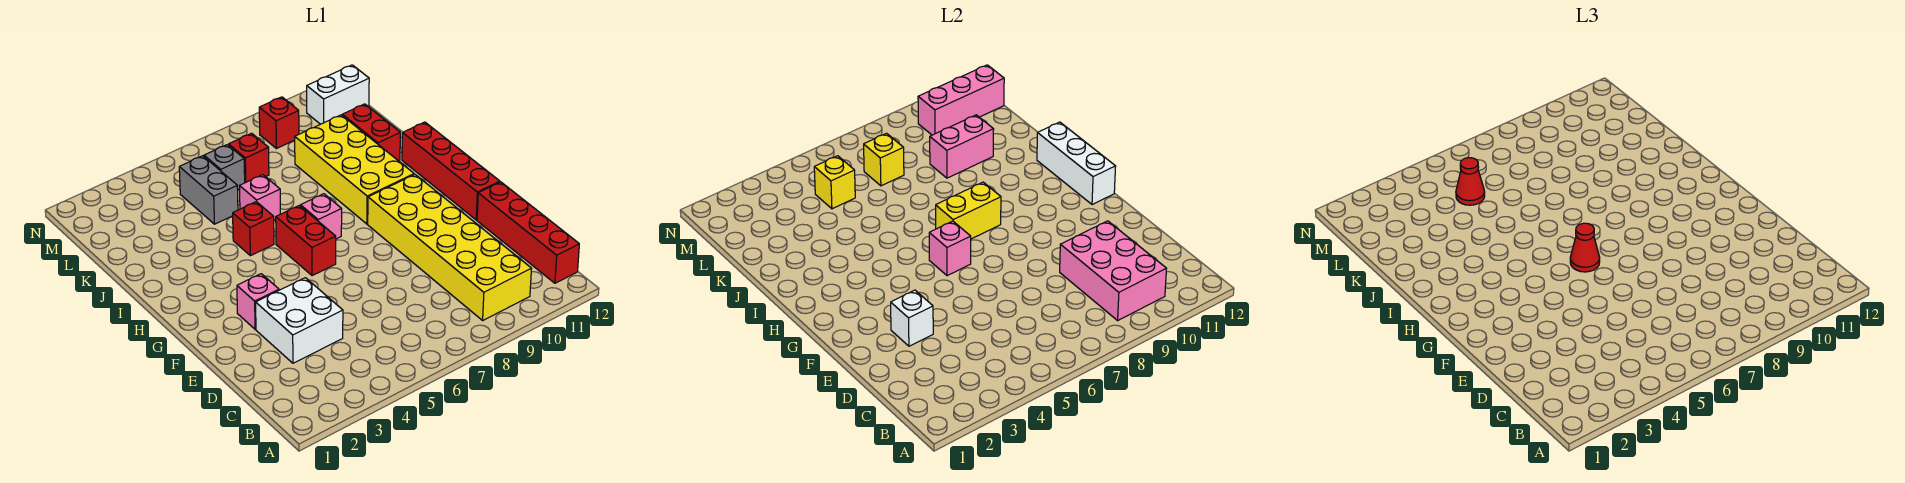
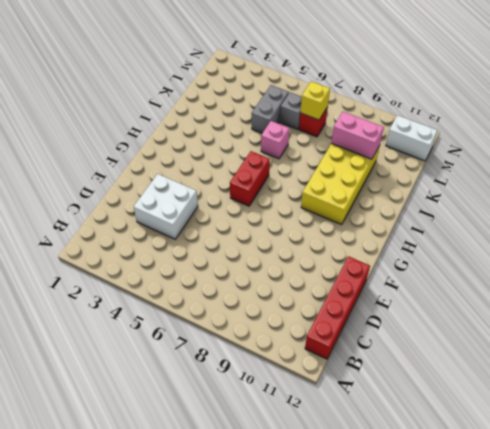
none -> yellow 2x6 brick [368,175,532,320]
none -> pink 1x1 brick [237,274,279,329]
none -> red 1x4 brick [402,122,500,220]

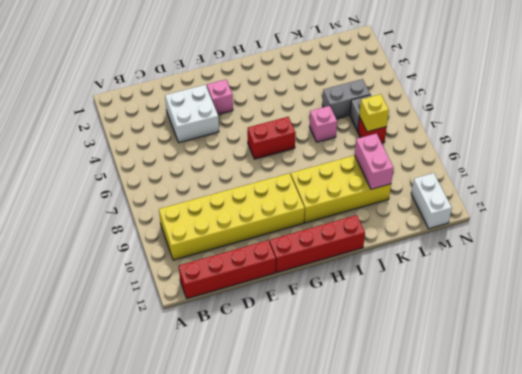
none -> pink 1x1 brick [301,194,342,239]
none -> red 1x1 brick [233,202,274,256]
none -> red 1x2 brick [342,104,400,161]

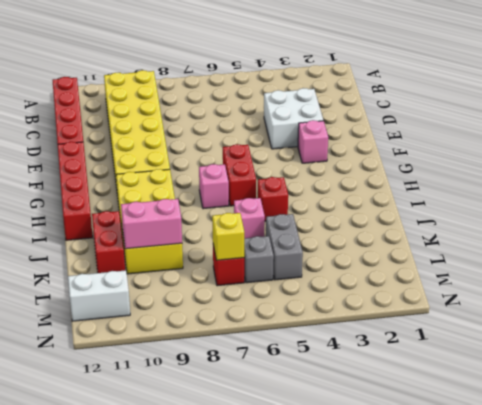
none -> red 1x1 brick [259,97,299,149]
none -> pink 2x3 brick [1060,221,1167,320]
none -> white 1x1 brick [891,290,933,346]

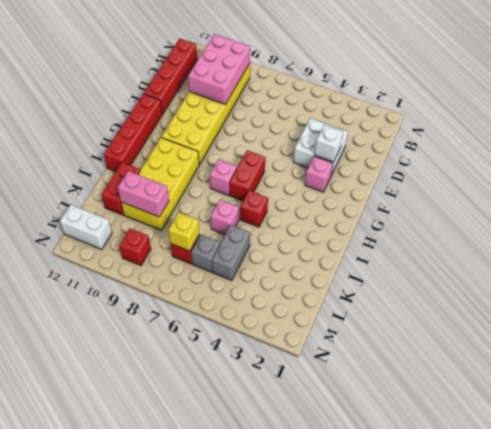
none -> pink 1x1 brick [929,221,971,276]
none -> white 1x3 brick [1037,122,1116,205]
none -> yellow 1x2 brick [936,182,1001,239]

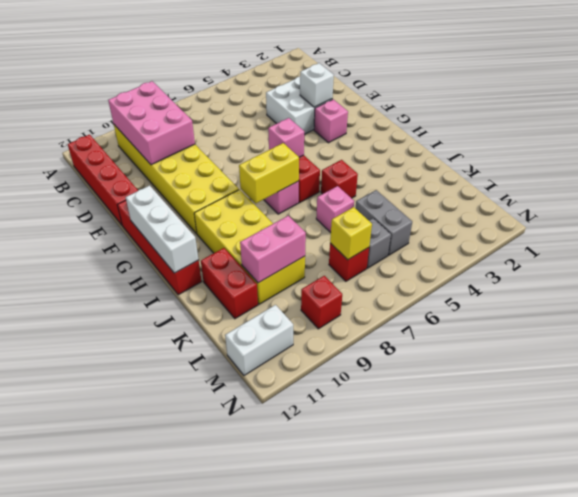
none -> yellow 1x1 brick [814,156,855,209]
none -> pink 1x3 brick [918,65,1004,135]
none -> red 1x1 cone [1570,223,1600,272]

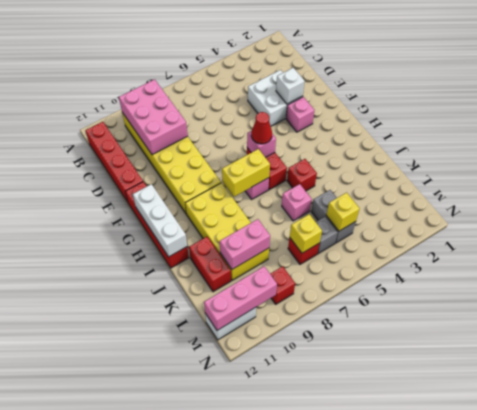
none -> red 1x1 cone [1456,158,1485,205]

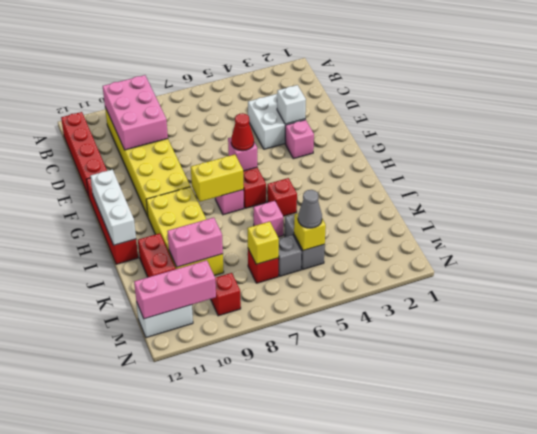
grey 1x1 cone [298,190,322,228] -> red 1x1 cone [1456,158,1485,205]

